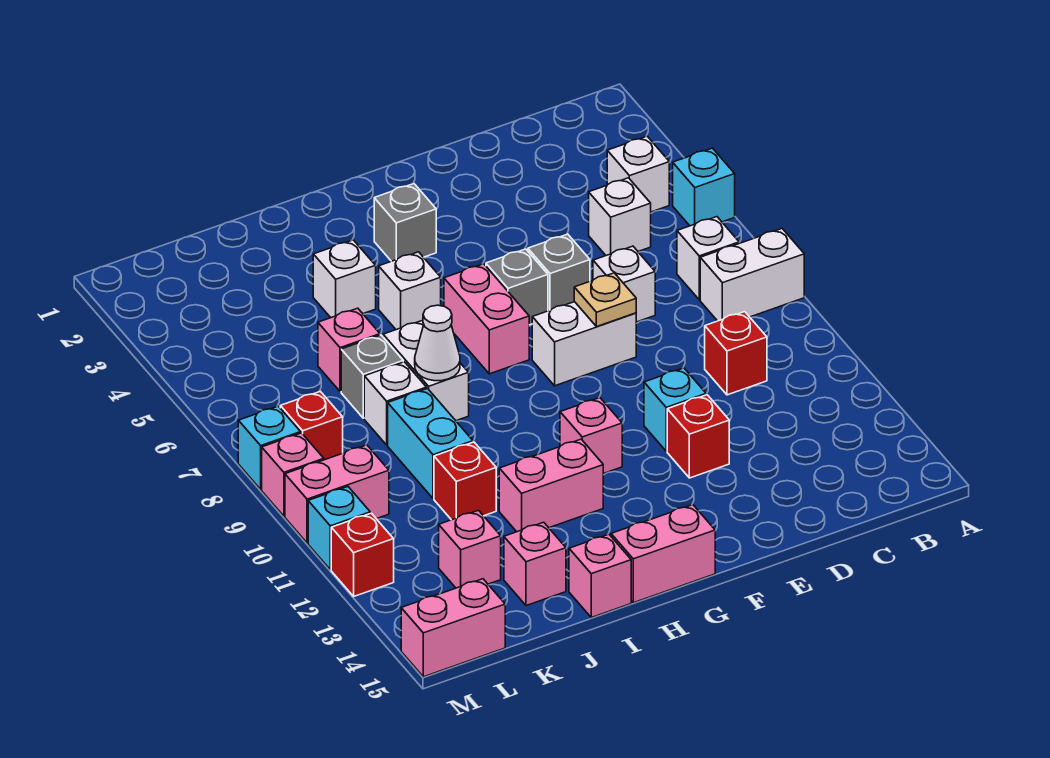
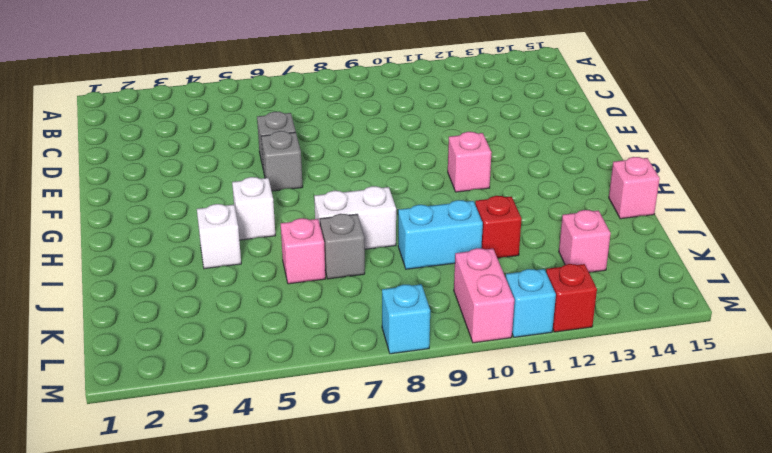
none -> cyan 1x1 brick [673,148,735,226]
none -> white 1x2 brick [700,229,804,321]
none -> white 1x1 brick [607,136,669,212]
none -> white 1x1 brick [677,217,739,300]

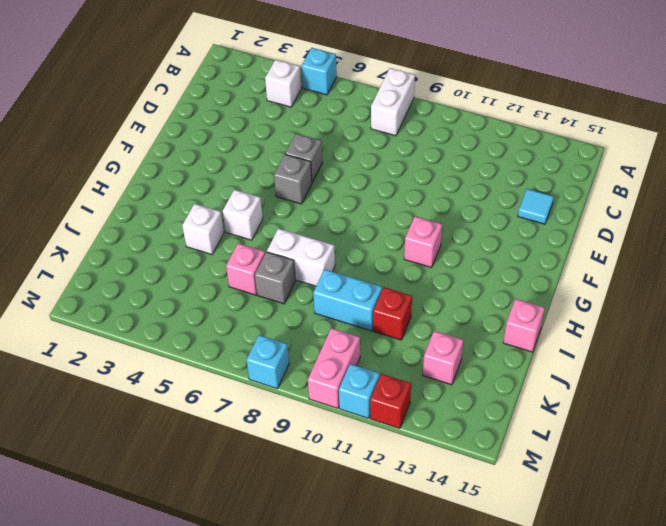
cyan 1x1 tile [518,189,554,224] -> none
none -> white 1x1 brick [677,217,739,300]
none -> white 1x1 brick [589,178,651,255]
none -> red 1x1 brick [705,312,767,395]
none -> white 1x1 brick [593,246,655,322]

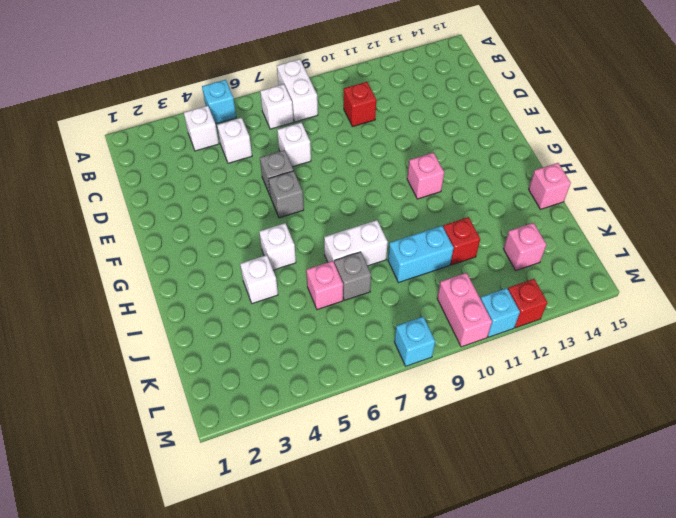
none -> white 1x2 brick [532,302,636,386]
none -> cyan 1x1 brick [644,368,706,451]
none -> red 1x1 brick [667,395,729,478]
none -> grey 1x1 brick [374,184,436,261]

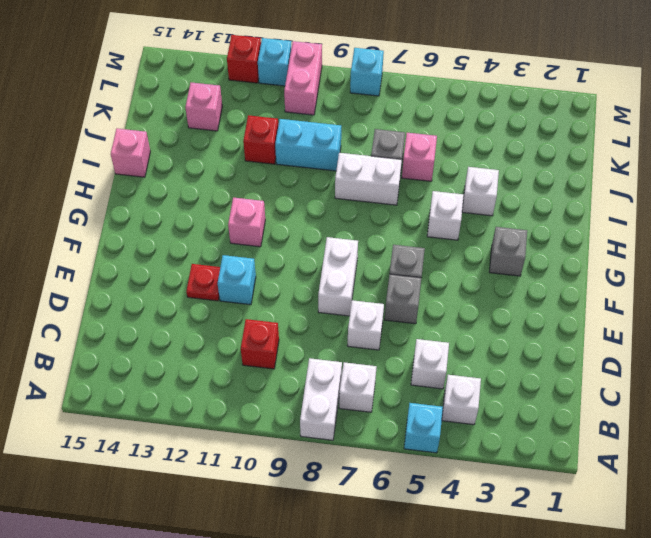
red 1x1 plate [186,264,220,301] -> red 1x1 brick [667,395,729,478]
none -> pink 1x2 brick [444,264,529,374]
none -> pink 1x2 brick [611,505,715,603]
none -> pink 1x2 brick [499,439,603,532]
none -> white 1x1 brick [364,362,427,445]

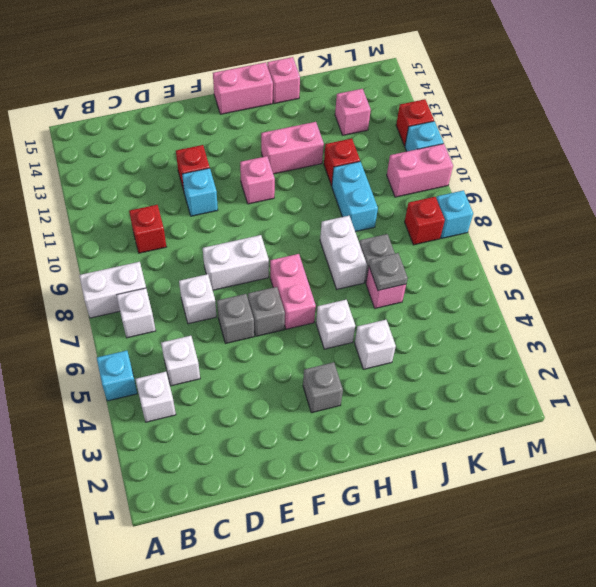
grey 1x1 plate [369,253,408,291] -> none
none -> white 1x1 brick [364,362,427,445]
none -> pink 1x1 brick [504,522,566,606]
none -> pink 1x2 brick [401,579,505,677]
none -> pink 1x1 brick [262,433,324,516]

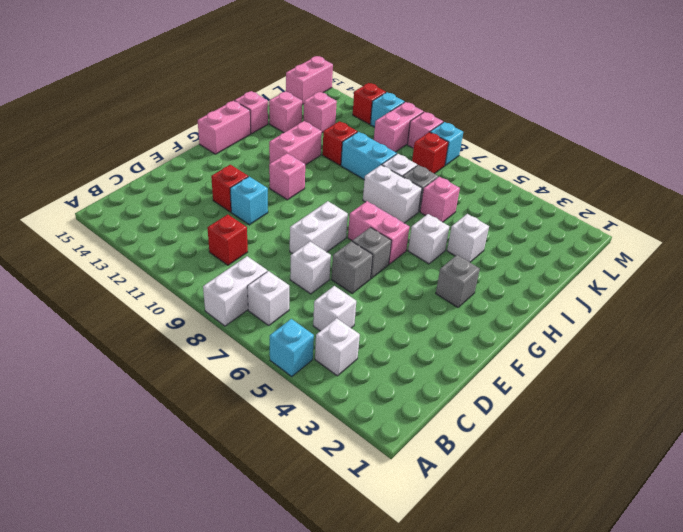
none -> tan 1x1 plate [574,273,636,327]
none -> white 1x1 cone [415,305,460,381]

